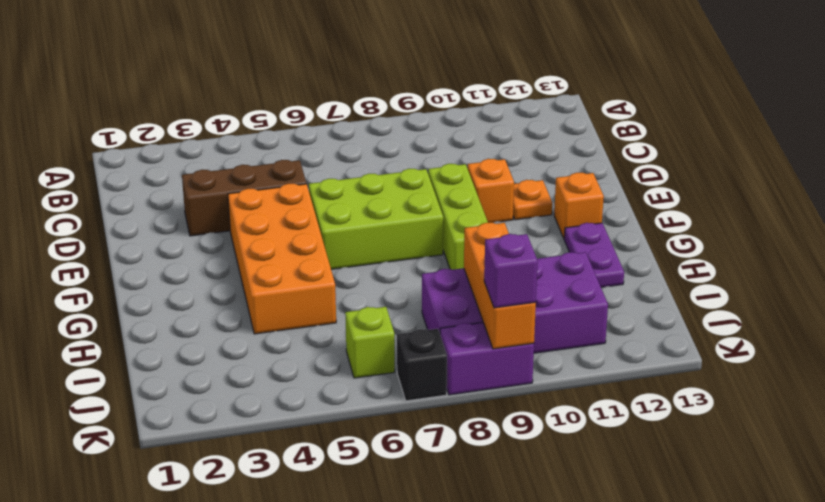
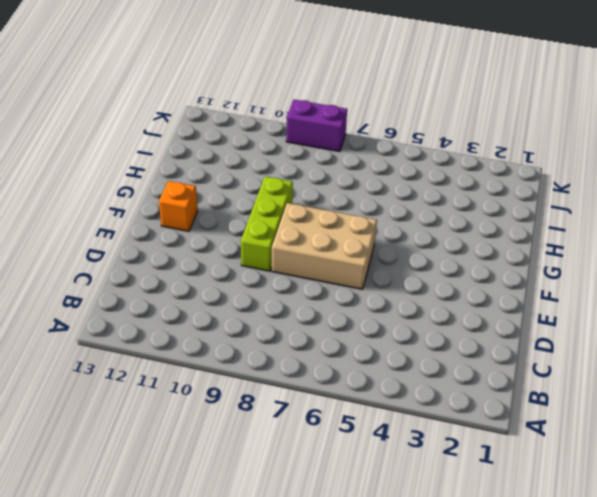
tan 2x3 brick [272,203,377,289] -> lime 2x3 brick [309,169,443,269]
none -> brown 1x3 brick [182,160,306,236]
none -> orange 2x4 brick [228,184,336,334]
none -> orange 1x1 brick [468,159,514,223]

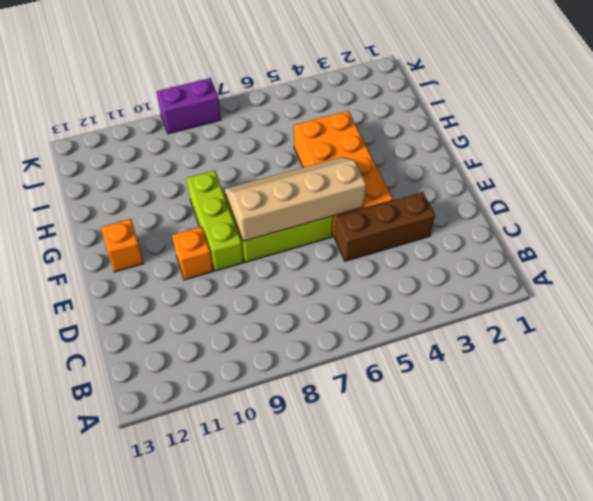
tan 2x4 slope [225,157,366,241] -> none
none -> orange 1x1 plate [513,180,552,220]
none -> purple 1x2 plate [564,223,624,287]
none -> purple 2x4 brick [422,252,608,353]

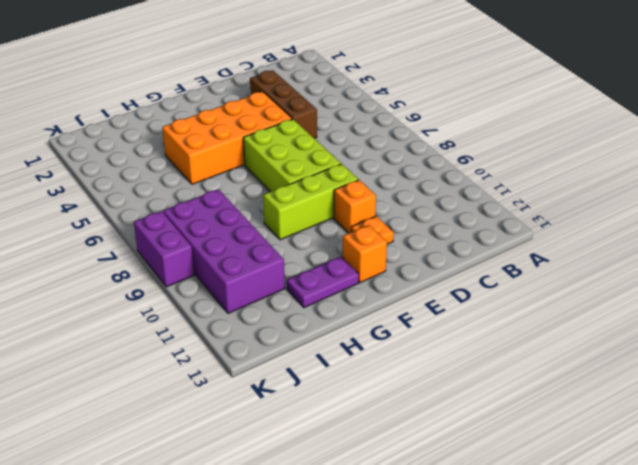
none -> lime 1x1 brick [345,307,395,378]
none -> black 1x1 brick [397,329,447,401]
none -> orange 1x3 brick [464,223,536,349]

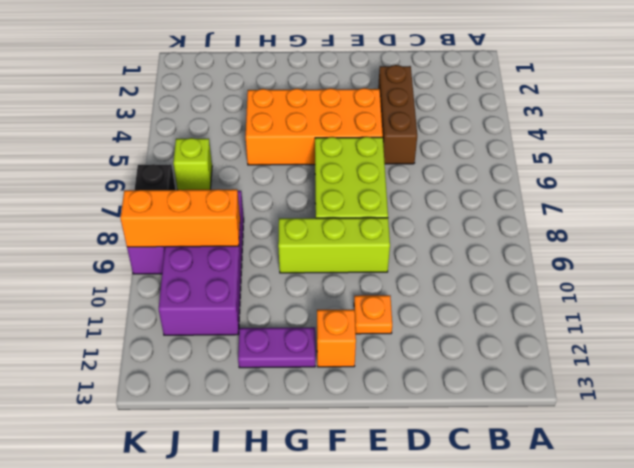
none -> orange 1x1 brick [468,159,514,223]
none -> purple 1x1 brick [484,234,538,308]

